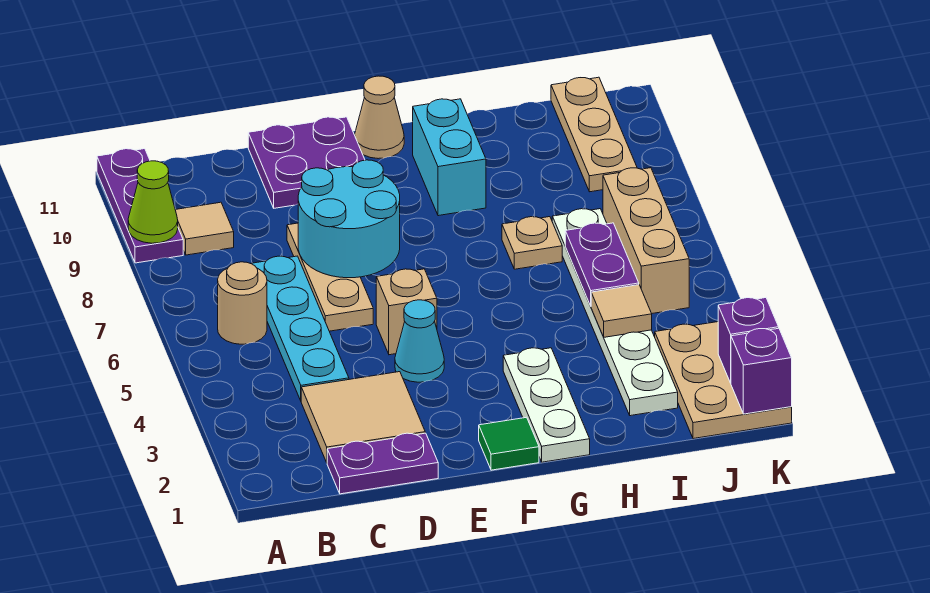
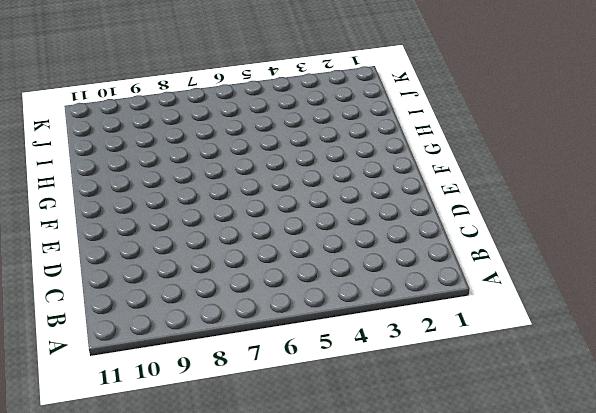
none -> purple 1x3 plate [97,149,183,263]
none -> tan 1x1 round brick [218,262,267,344]
none -> tan 1x1 tile [175,202,234,255]

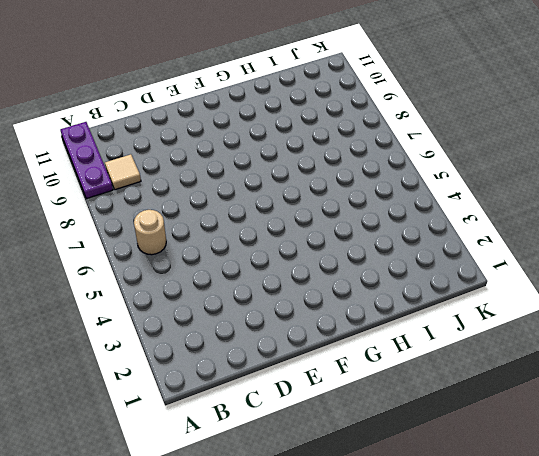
none -> purple 1x2 plate [327,433,438,494]
none -> tan 2x2 tile [301,372,425,462]
none -> cyan 1x4 plate [251,256,349,400]

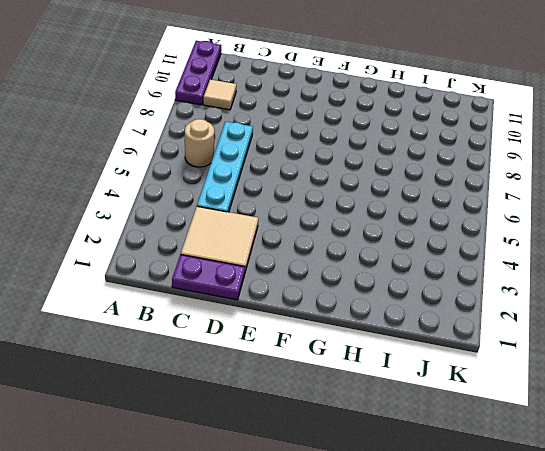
none -> tan 1x3 plate [287,223,373,331]
none -> purple 2x2 plate [248,117,365,208]
none -> cyan 1x1 cone [395,300,444,382]

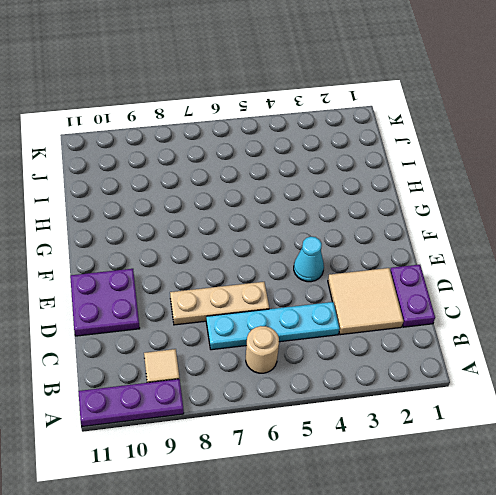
none -> tan 1x1 brick [376,269,437,355]
none -> green 1x1 tile [479,417,539,470]
none -> tan 1x1 cone [355,76,404,159]

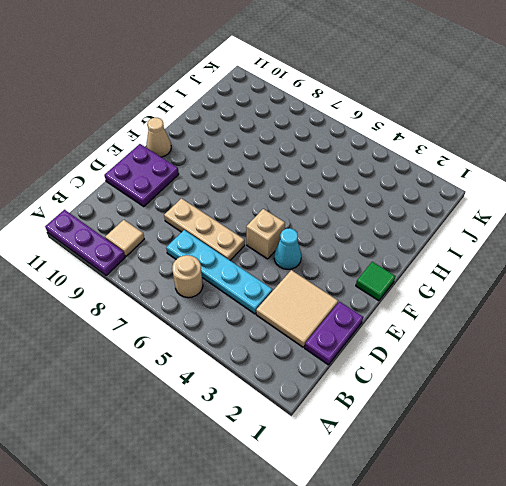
none -> white 1x3 plate [503,348,590,462]
none -> cyan 1x2 brick [413,99,486,216]
none -> tan 1x1 plate [502,217,562,269]

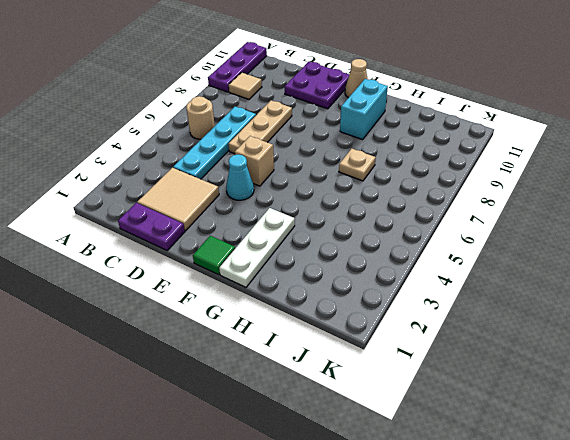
none -> white 1x6 plate [552,209,678,416]
none -> tan 2x3 plate [655,322,792,439]
none -> tan 1x3 brick [603,168,689,313]

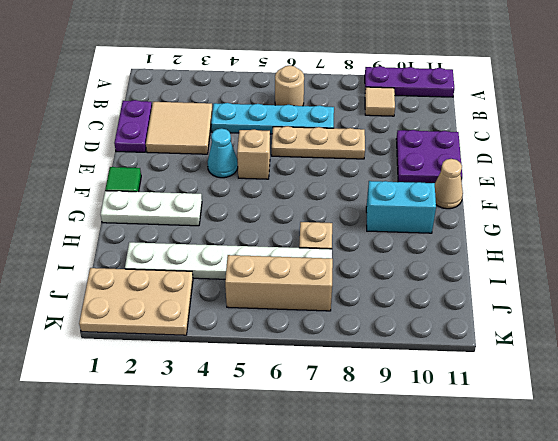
none -> tan 1x3 plate [551,77,637,192]
none -> lime 1x1 cone [128,161,178,243]
none -> cyan 2x2 round brick [298,160,400,278]

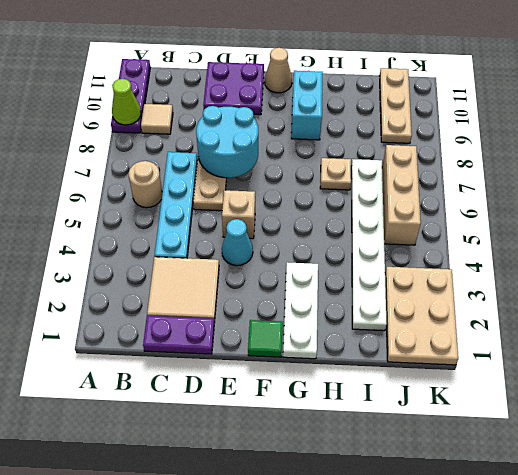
none -> tan 1x1 tile [591,285,652,337]
none -> purple 1x2 plate [565,223,639,306]
none -> purple 1x1 brick [731,328,792,414]

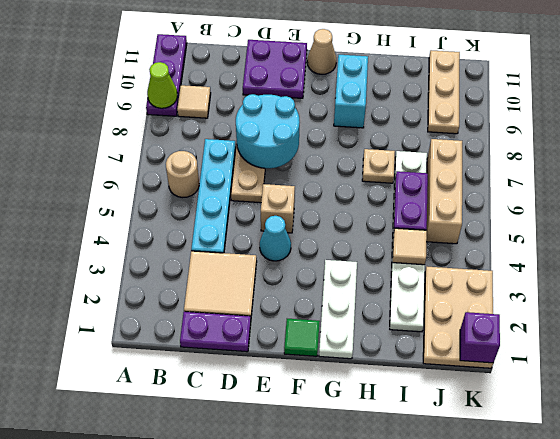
none -> purple 1x1 brick [718,298,779,383]

